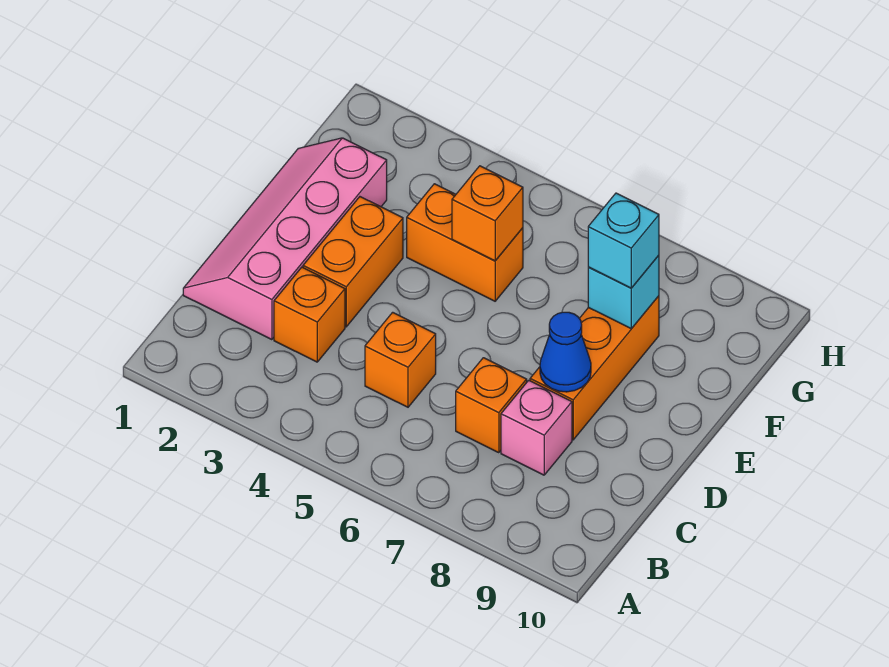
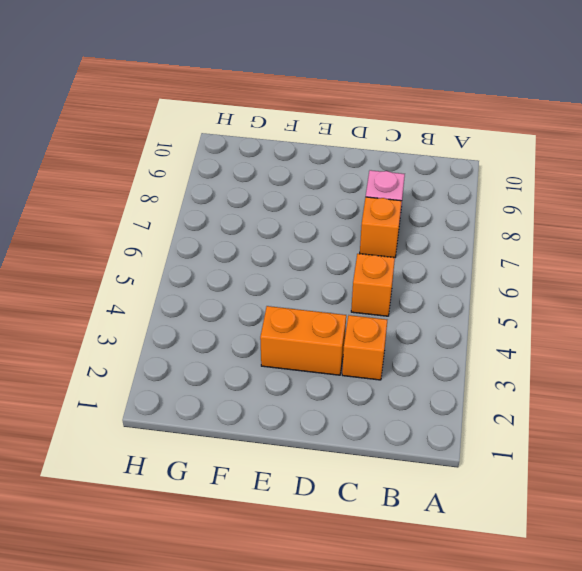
none -> pink 2x4 slope [183,138,387,340]
none -> orange 1x3 brick [530,296,659,440]
none -> orange 1x2 brick [407,184,523,301]

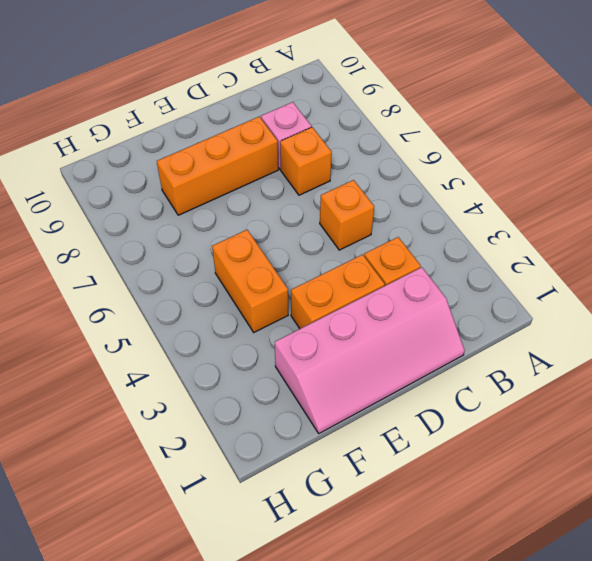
none -> blue 1x1 cone [540,312,591,392]
none -> orange 1x1 brick [452,166,523,261]
none -> cyan 1x1 brick [588,255,659,329]

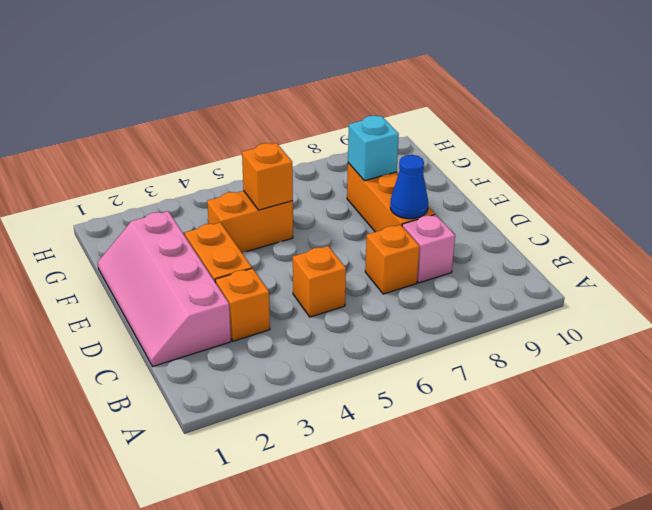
none -> cyan 1x1 brick [588,193,659,288]

